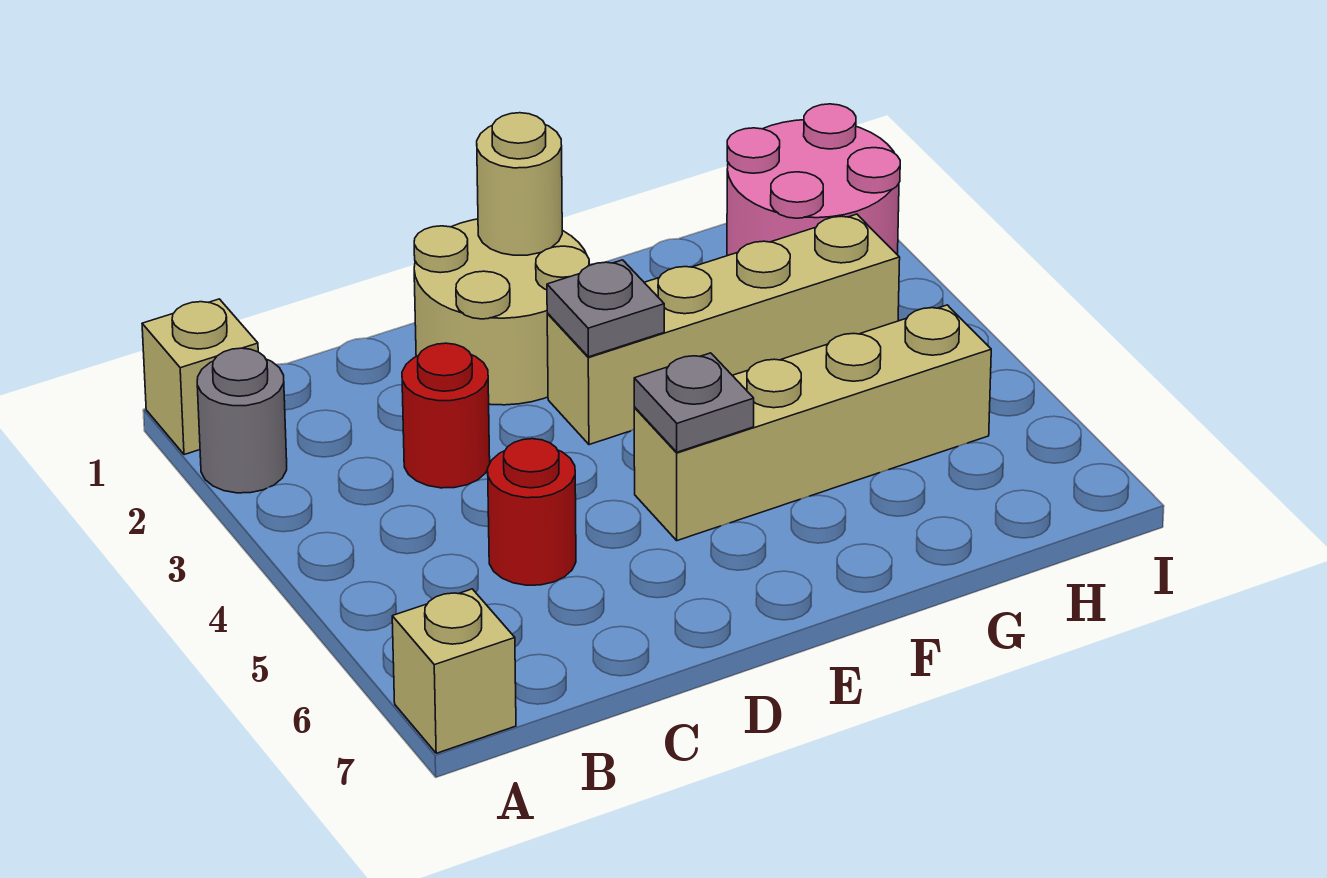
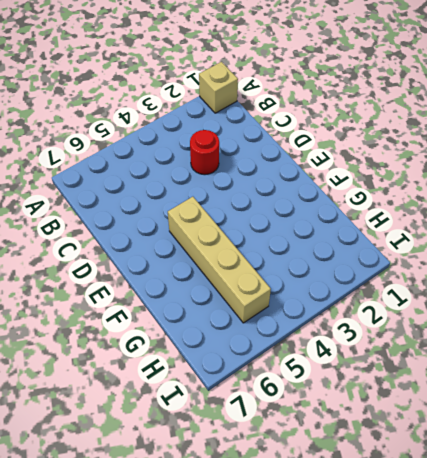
none -> grey 1x1 round brick [197,348,287,493]
none -> tan 1x1 brick [392,589,516,753]
none -> red 1x1 round brick [488,439,576,585]

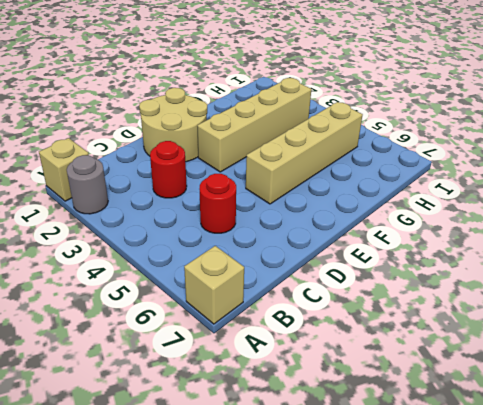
none -> pink 2x2 round brick [727,104,900,256]
none -> tan 1x1 round brick [477,113,562,255]
none -> grey 1x1 plate [547,260,664,357]

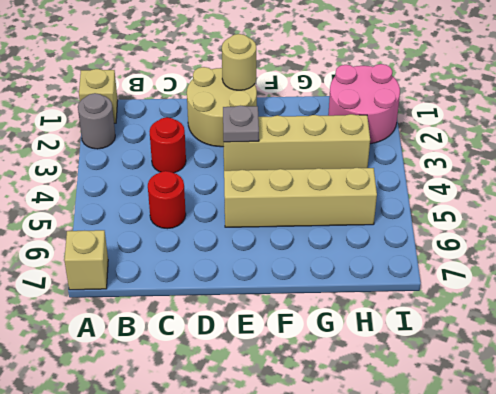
none -> grey 1x1 plate [634,353,754,452]

